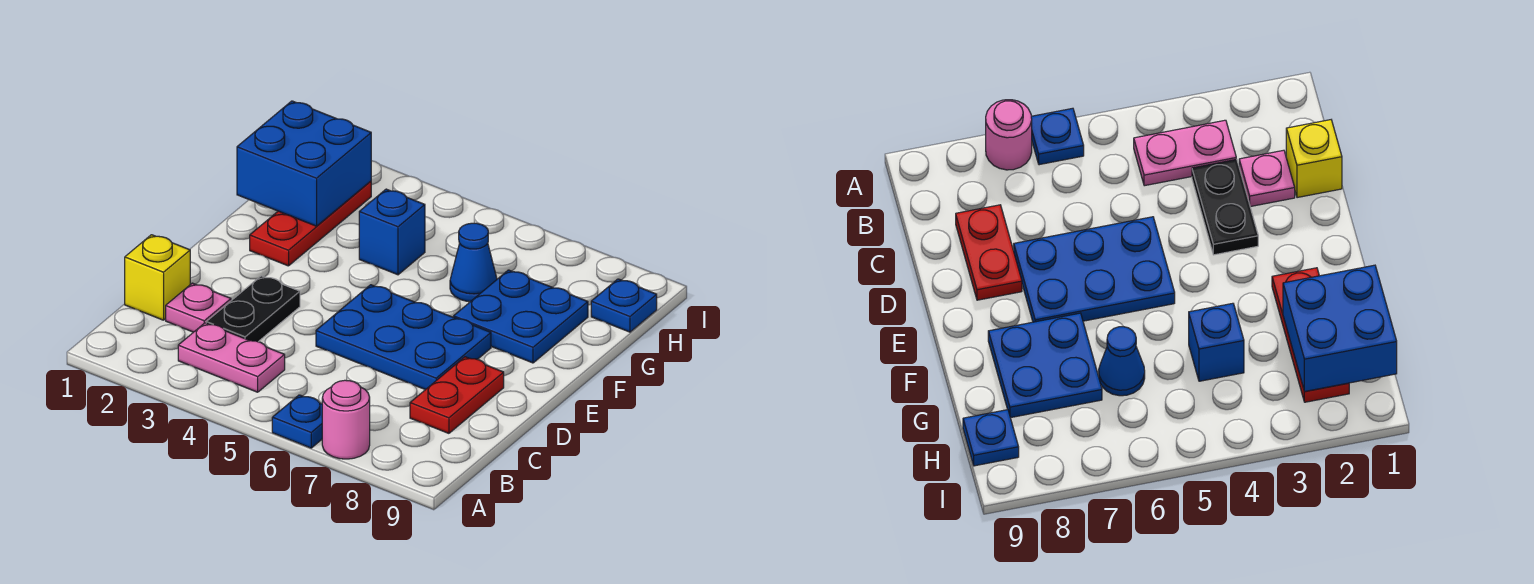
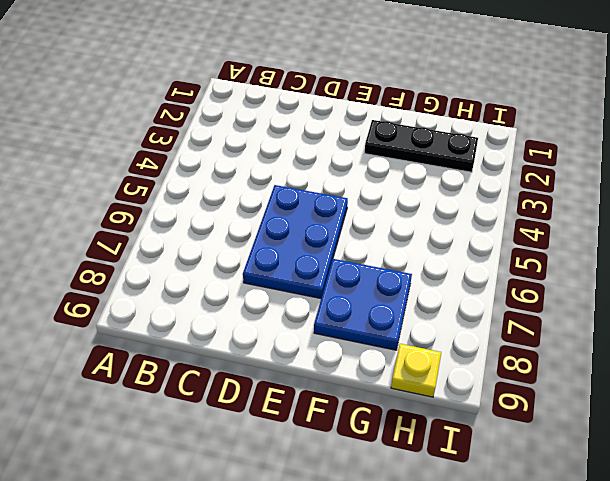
black 1x3 plate [365,120,478,172] -> red 1x3 plate [250,181,371,266]
yellow 1x1 plate [391,344,441,397] -> blue 1x1 plate [591,279,657,332]
none -> blue 1x1 plate [272,395,322,448]
none -> pink 1x1 round brick [322,380,370,459]
none -> pink 1x2 plate [178,323,285,392]

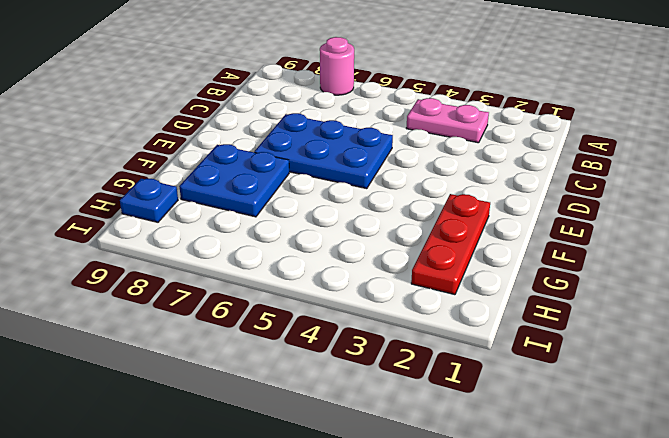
none -> blue 1x1 plate [272,395,322,448]
none -> yellow 1x1 brick [125,235,190,320]
none -> pink 1x1 plate [166,283,231,332]

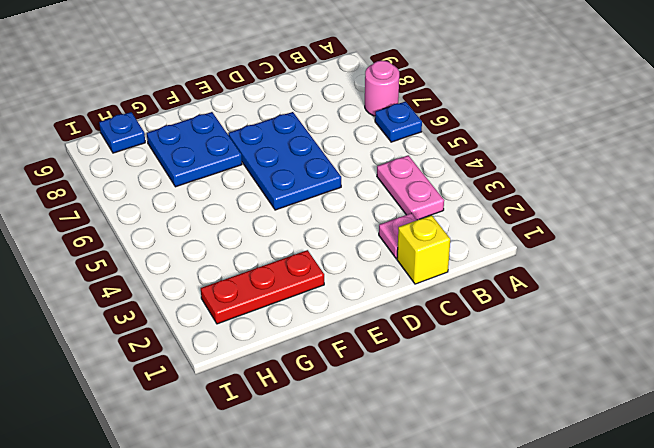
none -> black 1x2 plate [206,276,300,342]
none -> red 1x2 plate [410,357,504,433]
none -> blue 1x1 brick [359,189,425,275]

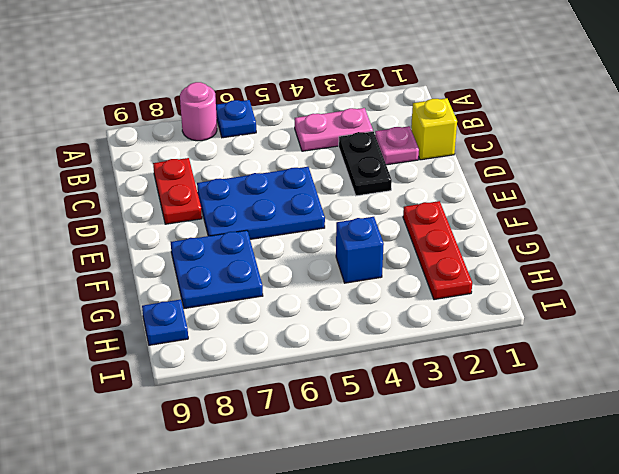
none -> blue 1x1 cone [450,223,497,302]
none -> blue 2x2 brick [237,101,371,226]

